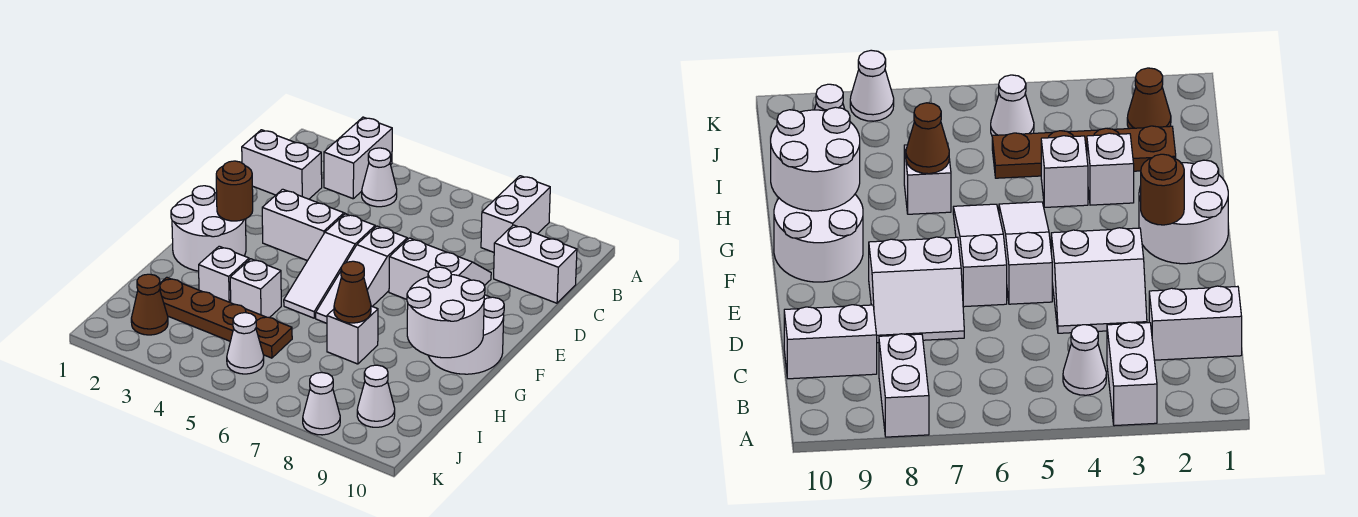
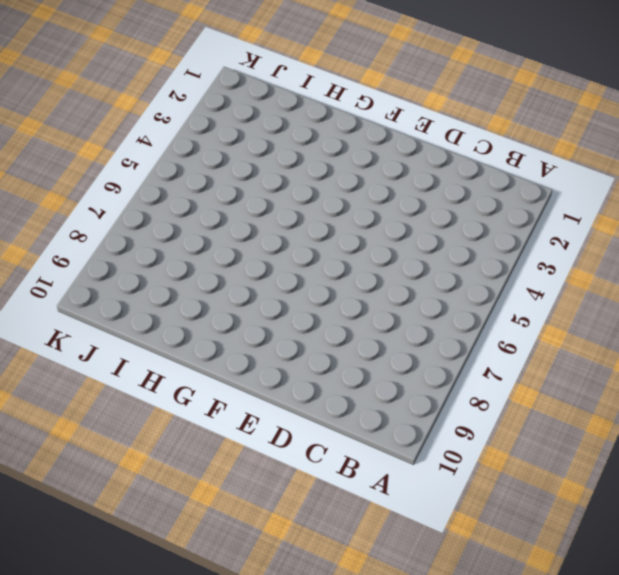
none -> white 1x2 brick [324,117,392,199]
none -> white 1x2 brick [481,176,550,253]
none -> white 1x1 cone [362,148,397,207]

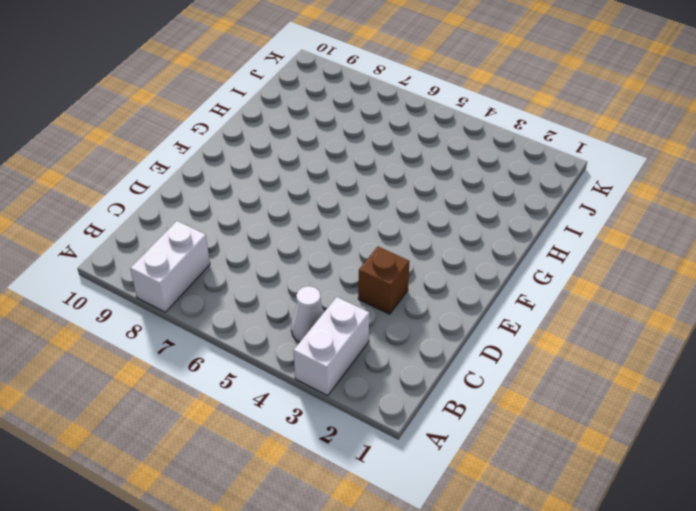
brown 1x1 brick [358,247,410,314] -> white 2x2 slope [262,189,345,261]
none -> white 1x2 brick [242,130,322,199]
none -> white 1x2 brick [494,225,577,303]
none -> white 2x2 slope [389,238,491,299]

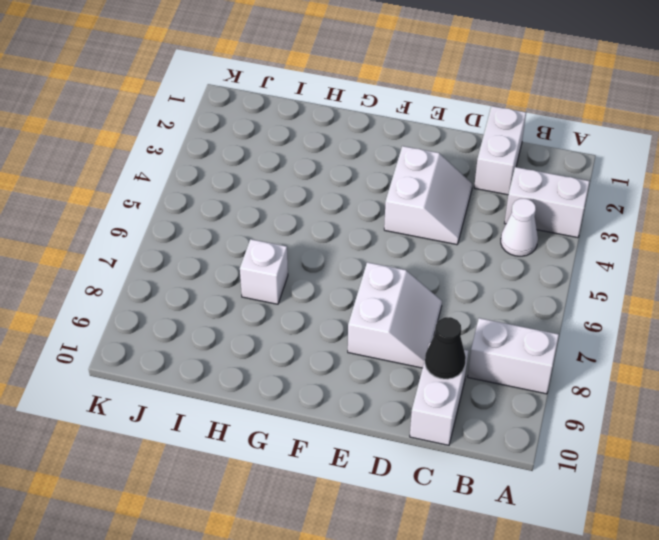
black 1x1 cone [425,317,466,379] -> none
none -> white 1x3 slope [284,214,375,318]
none -> white 1x3 slope [316,226,407,323]
none -> white 2x2 round brick [171,186,246,271]

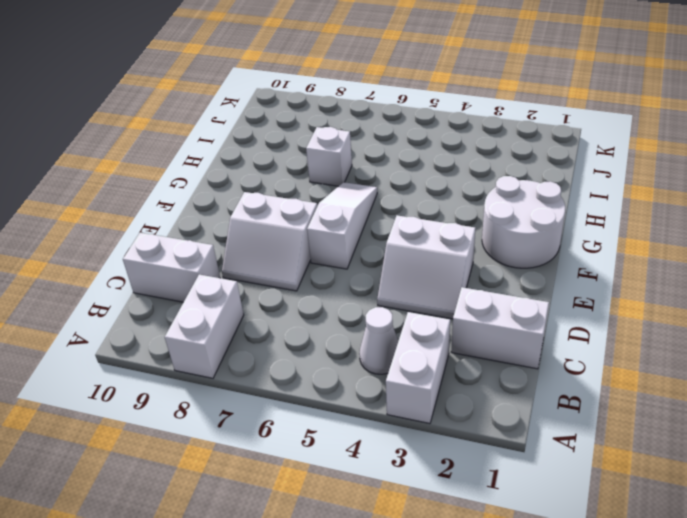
none -> white 1x3 slope [284,214,375,318]
none -> white 2x2 round brick [428,295,504,374]
none -> white 1x1 brick [199,246,249,303]

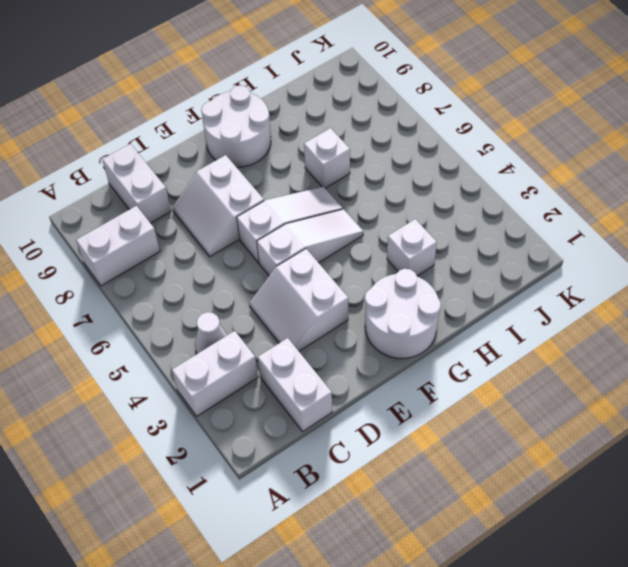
none -> white 1x1 brick [230,259,281,318]
none -> brown 1x4 plate [160,277,292,358]
none -> brown 1x1 cone [131,274,168,335]

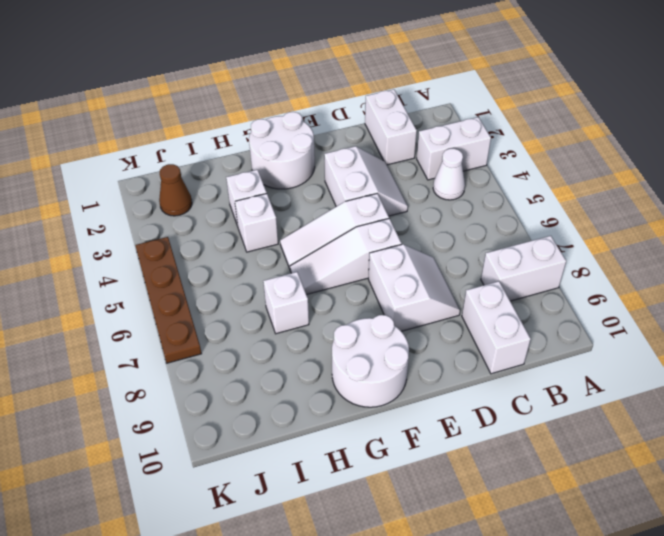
brown 1x4 plate [135,237,202,363] -> brown 1x4 plate moved to [160,277,292,358]
none -> white 1x1 cone [227,313,264,374]
none -> white 1x1 cone [357,365,395,427]
none -> white 1x1 cone [303,372,340,435]

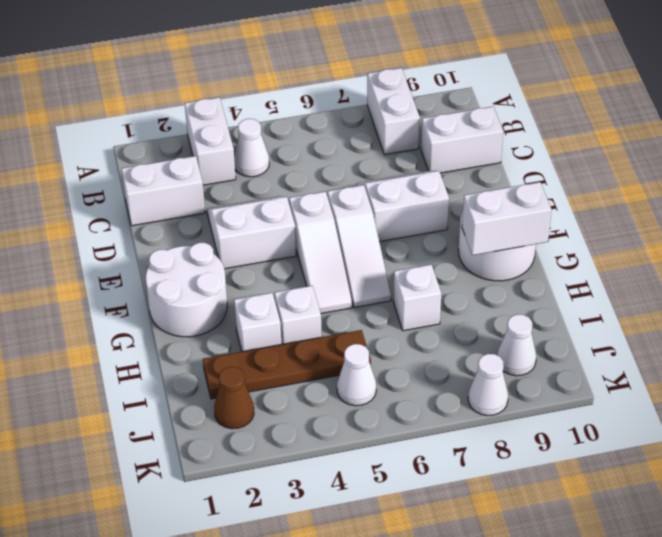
white 1x2 brick [462,182,552,255] -> white 2x2 round brick [407,267,485,358]
none -> brown 1x1 round brick [216,161,253,221]
none -> brown 1x1 cone [334,261,371,323]

